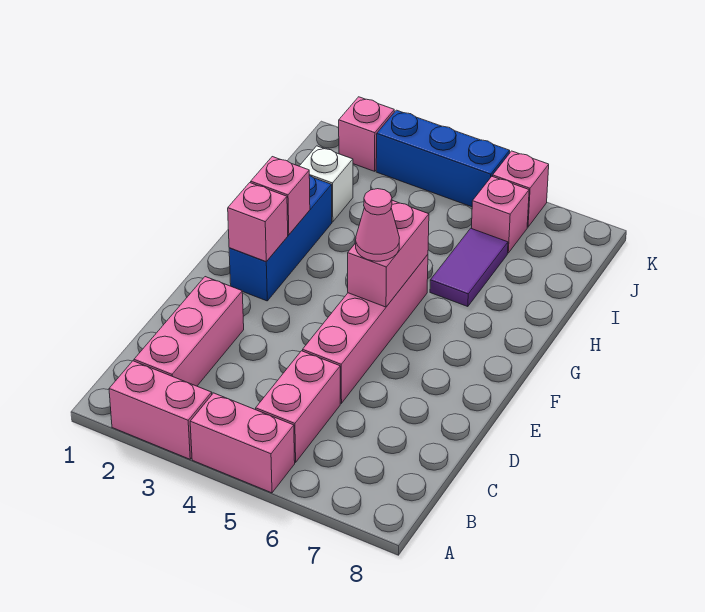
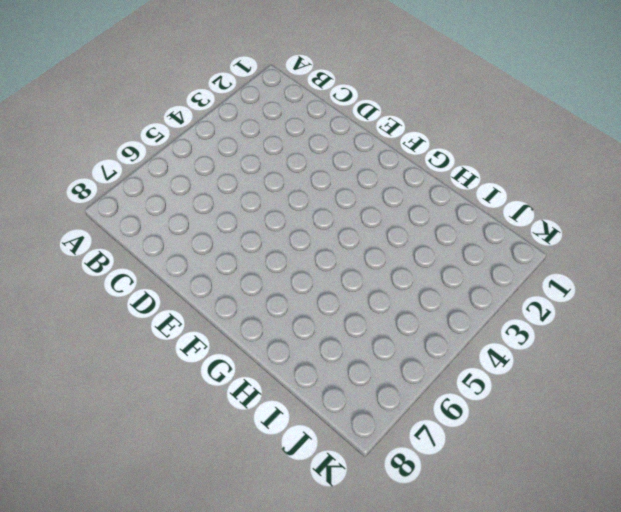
none -> pink 1x2 brick [109,361,212,459]
none -> pink 1x2 brick [190,393,295,493]
none -> pink 1x3 brick [134,277,244,386]

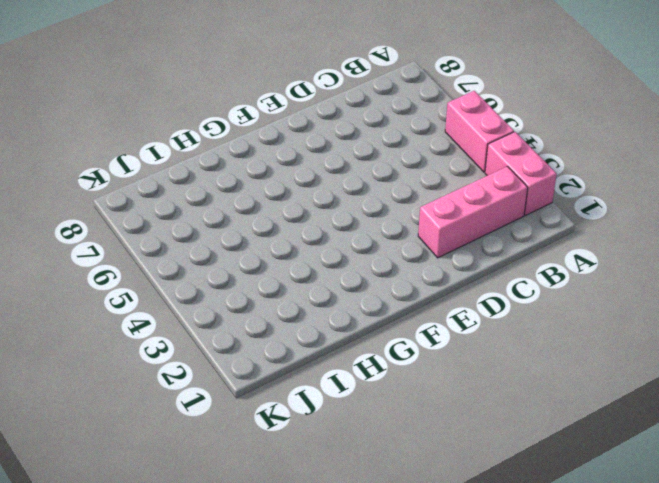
none -> pink 1x2 brick [256,351,340,462]
none -> pink 1x4 brick [303,255,428,403]
none -> blue 1x3 brick [229,175,332,301]

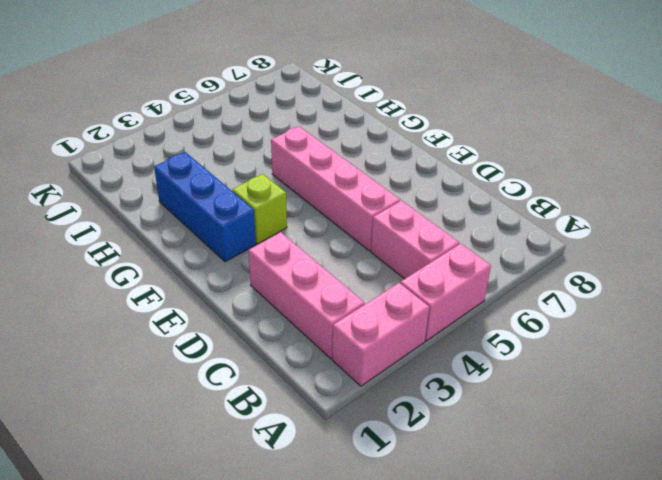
lime 1x1 brick [232,174,287,244] -> none
none -> purple 1x2 tile [430,228,508,307]
none -> white 1x1 brick [300,146,353,222]
none -> pink 1x1 brick [471,176,529,253]

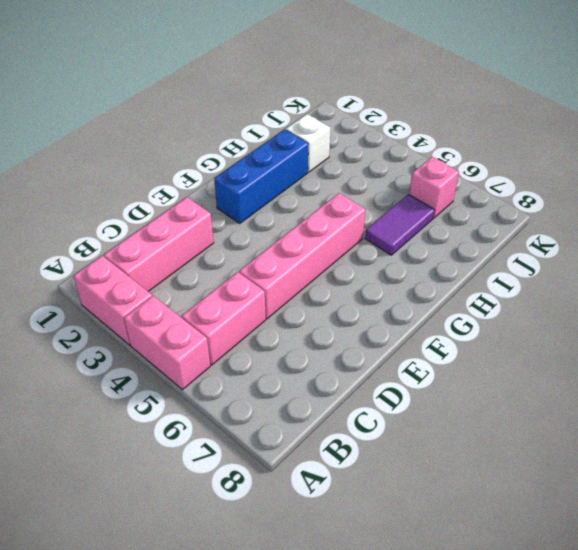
none -> pink 1x1 brick [339,97,394,171]
none -> blue 1x3 brick [376,110,510,207]
none -> pink 1x1 brick [493,151,549,227]

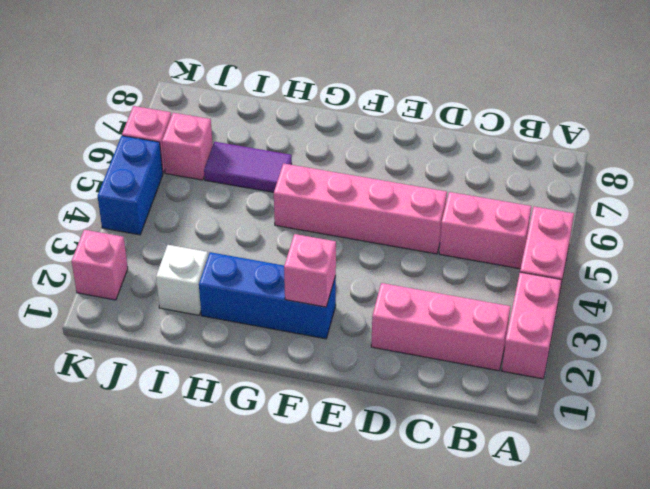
blue 1x2 brick [98,136,163,235] -> blue 1x3 brick [376,110,510,207]
none -> pink 1x2 brick [348,200,429,307]
none -> pink 1x1 brick [251,157,310,235]
none -> pink 1x1 cone [356,189,399,261]

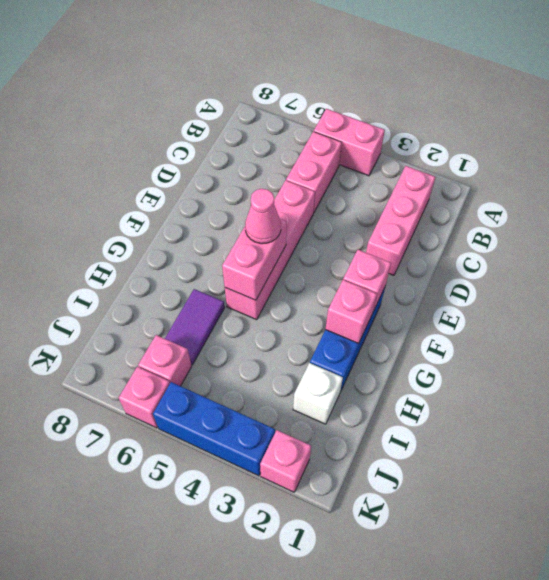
none -> pink 1x2 brick [109,361,212,459]

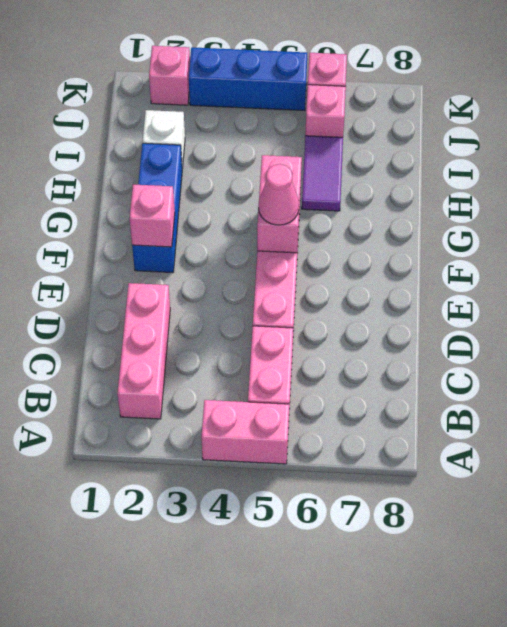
none -> pink 1x2 brick [109,361,212,459]
none -> pink 1x1 brick [251,157,310,235]

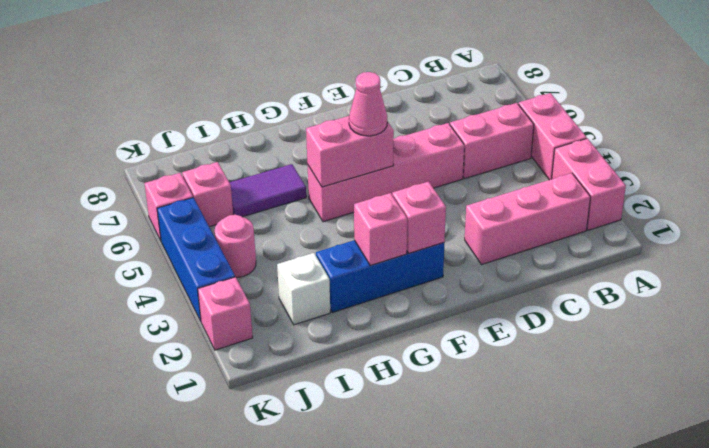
pink 1x1 round brick [215,215,256,277] -> none

